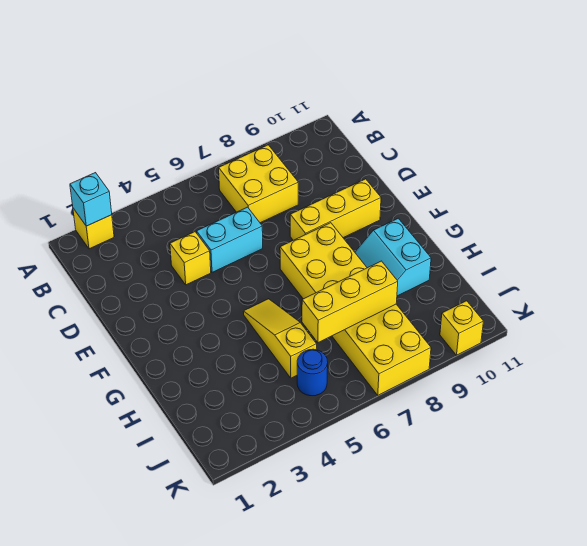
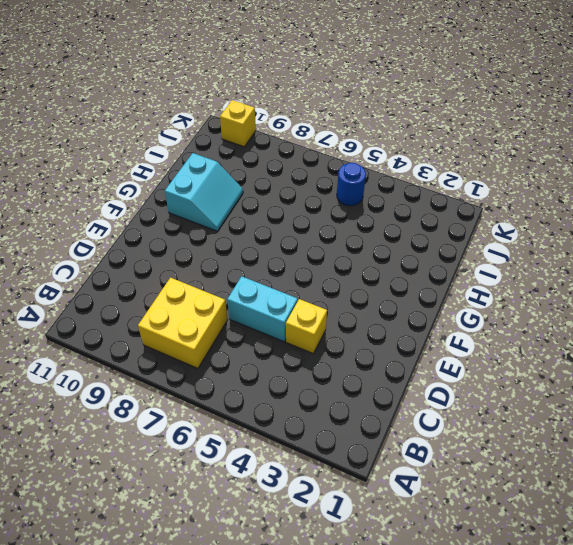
none -> yellow 1x1 brick [73,208,114,249]
none -> yellow 1x3 brick [290,179,381,240]
none -> yellow 2x6 brick [280,223,431,395]

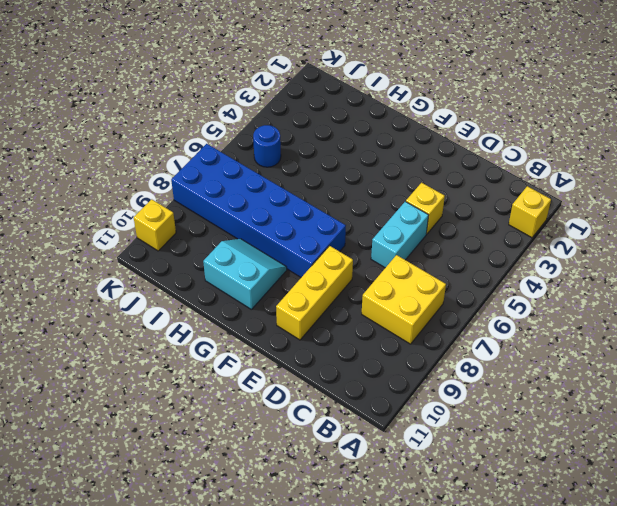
blue 2x6 brick [171,144,346,277] -> yellow 2x6 brick [280,223,431,395]
none -> yellow 1x3 slope [243,299,317,378]
none -> cyan 1x1 brick [70,173,112,226]
none -> yellow 1x3 brick [302,261,398,343]

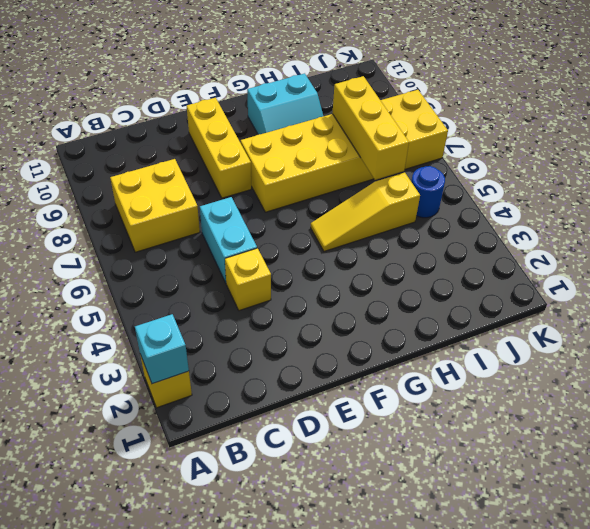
none -> yellow 1x1 brick [440,301,483,355]

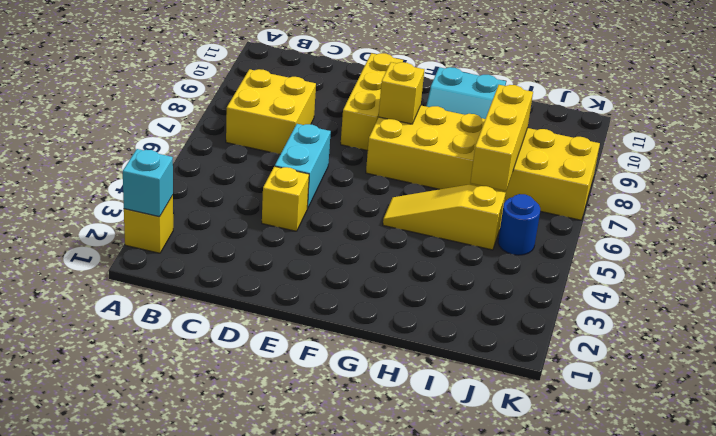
yellow 1x1 brick [378,62,424,124] -> yellow 1x1 brick moved to [440,301,483,355]

